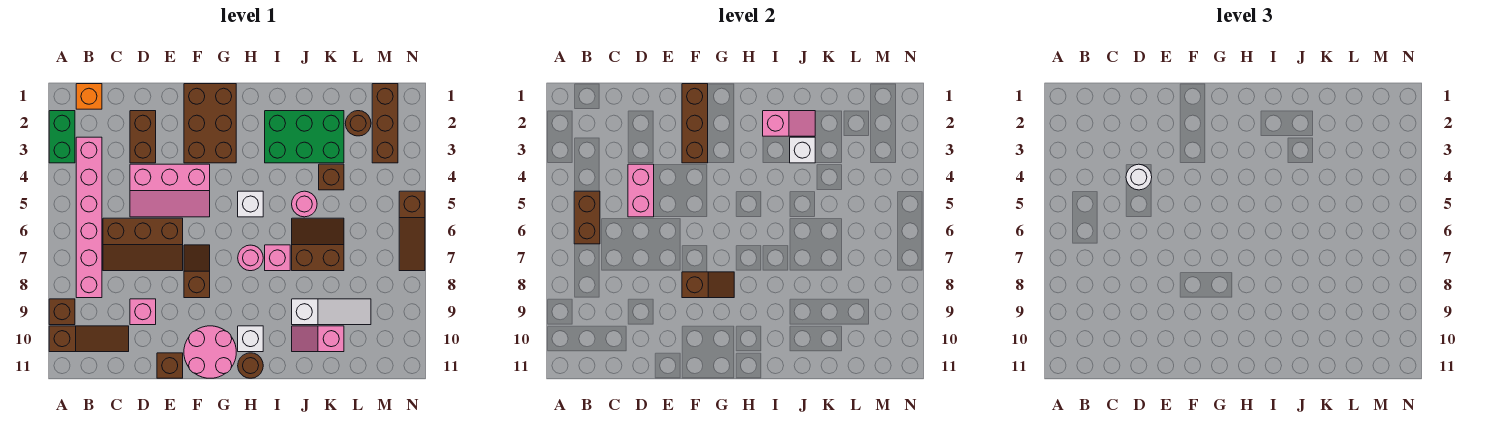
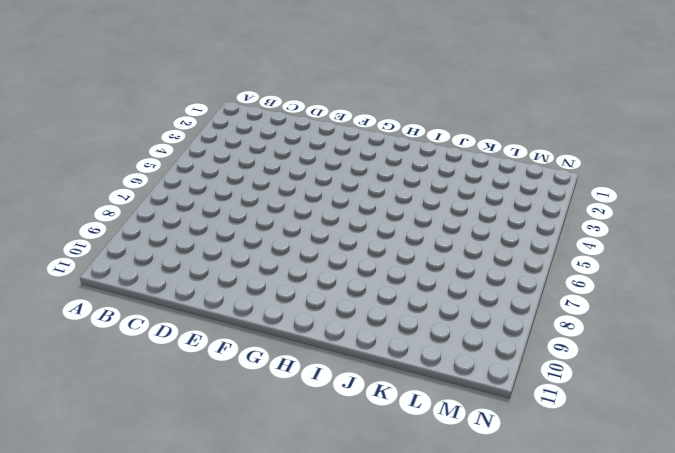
none -> green 1x2 brick [49,111,75,163]
none -> brown 1x1 brick [49,299,75,325]
none -> brown 1x3 slope [49,326,129,352]
none -> orange 1x1 brick [76,84,102,109]

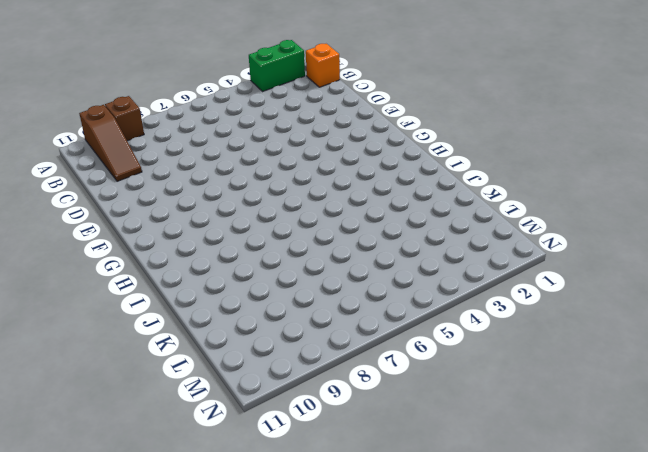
none -> pink 1x6 brick [76,137,102,298]
none -> brown 2x3 slope [103,218,183,271]
none -> brown 1x2 brick [130,111,156,163]
none -> pink 2x3 slope [130,164,210,217]

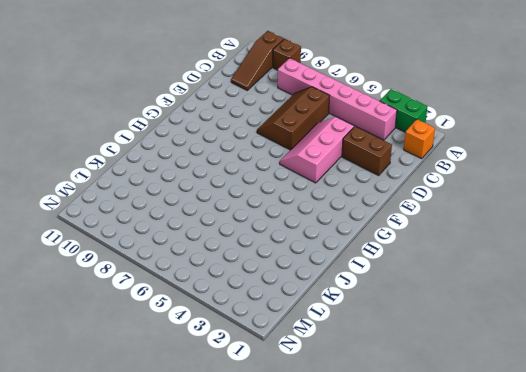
none -> pink 1x1 brick [130,299,156,325]
none -> brown 1x1 brick [157,353,183,378]
none -> brown 2x3 brick [184,84,236,163]
none -> brown 1x2 slope [184,245,210,298]

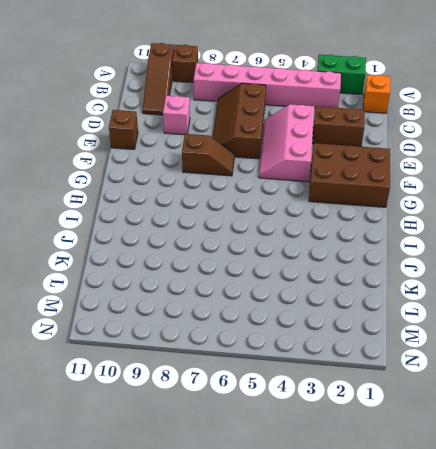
none -> pink 2x2 round brick [184,326,236,378]
none -> white 1x1 brick [238,191,263,217]
none -> pink 1x1 round brick [238,245,263,271]
none -> white 1x1 brick [238,326,263,352]

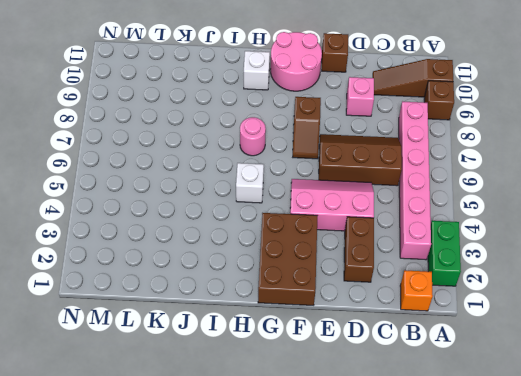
none -> brown 1x1 round brick [238,353,263,378]
none -> green 2x3 brick [265,111,344,163]
none -> pink 1x1 brick [265,245,290,271]
none -> pink 1x1 round brick [292,191,317,217]

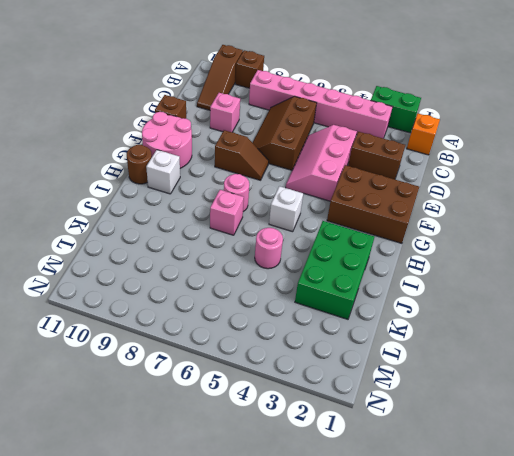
none -> brown 2x2 slope [292,218,344,271]
none -> white 1x3 slope [292,299,371,325]
none -> pink 1x2 slope [292,326,344,352]
none -> brown 1x1 brick [319,164,344,190]

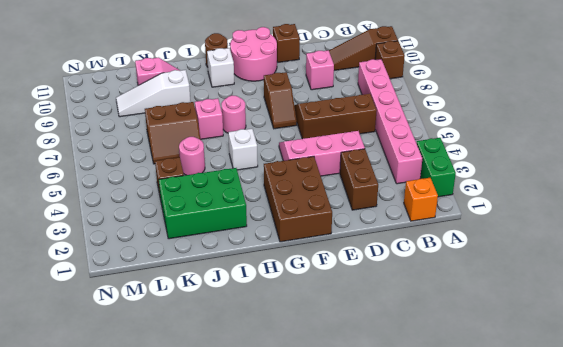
none -> brown 1x1 round brick [345,111,371,136]
none -> brown 1x3 brick [372,84,398,163]
none -> brown 1x3 slope [399,191,425,271]
none -> brown 1x2 brick [574,191,600,244]

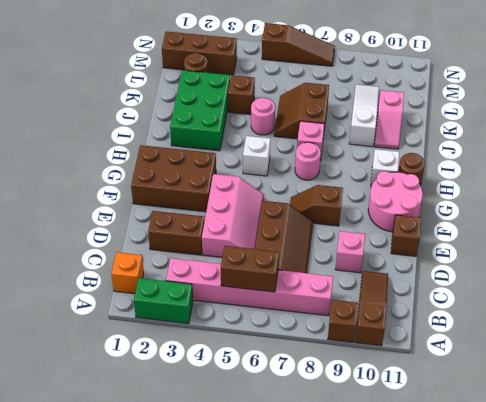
none -> pink 1x2 brick [628,164,654,217]
none -> brown 1x3 brick [682,84,708,163]
none -> brown 1x2 slope [682,272,734,298]
none -> pink 1x2 slope [763,111,815,136]

